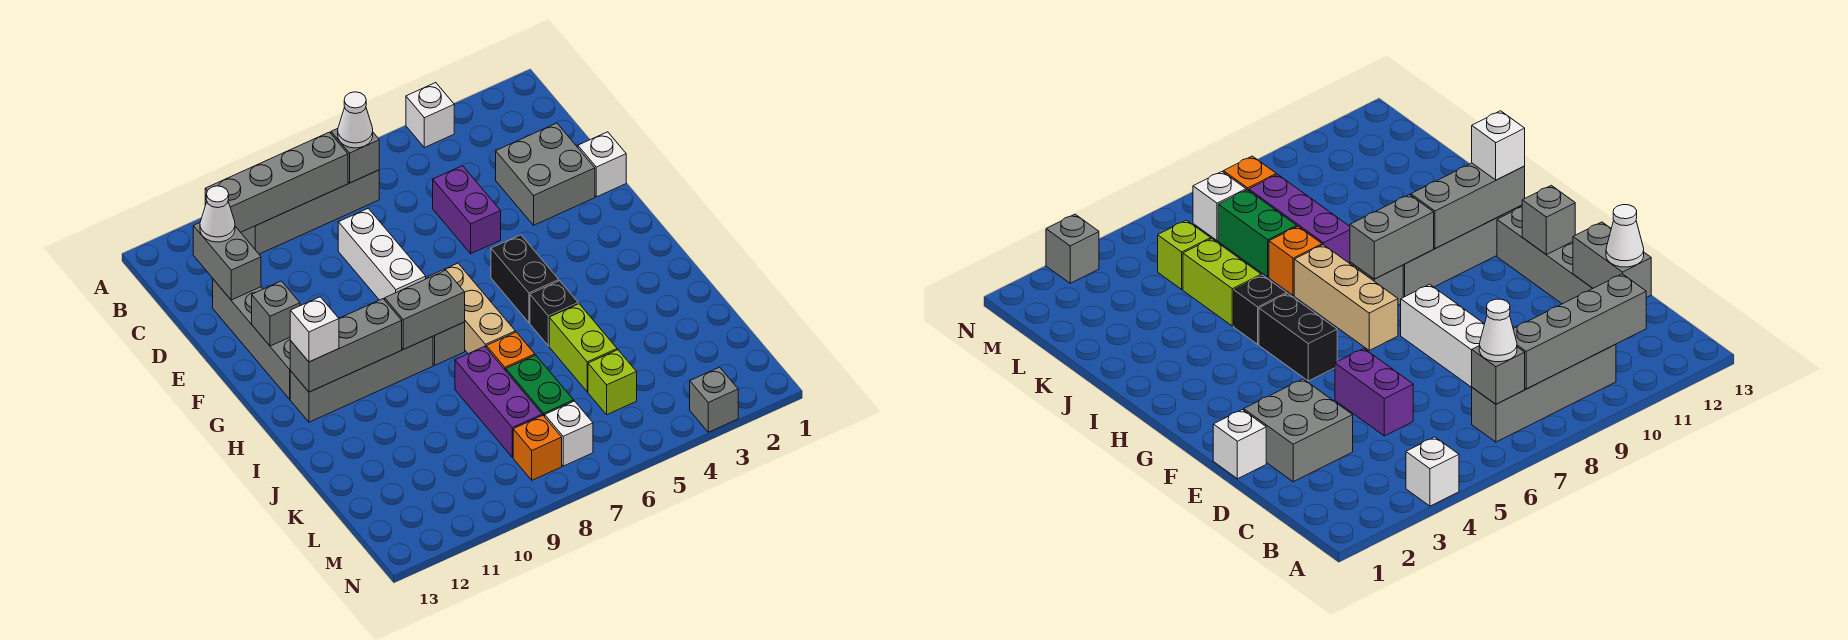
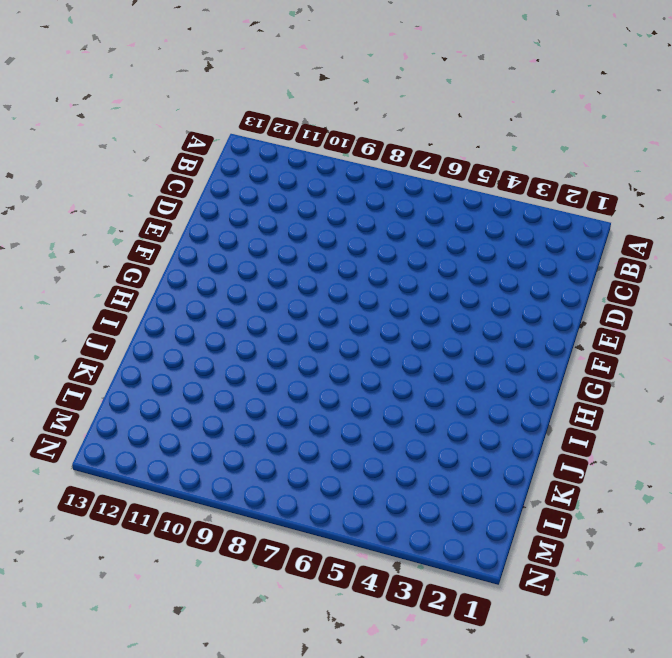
none -> white 1x1 brick [406,83,454,148]
none -> grey 1x4 brick [241,170,379,254]
none -> grey 2x2 brick [496,123,595,225]

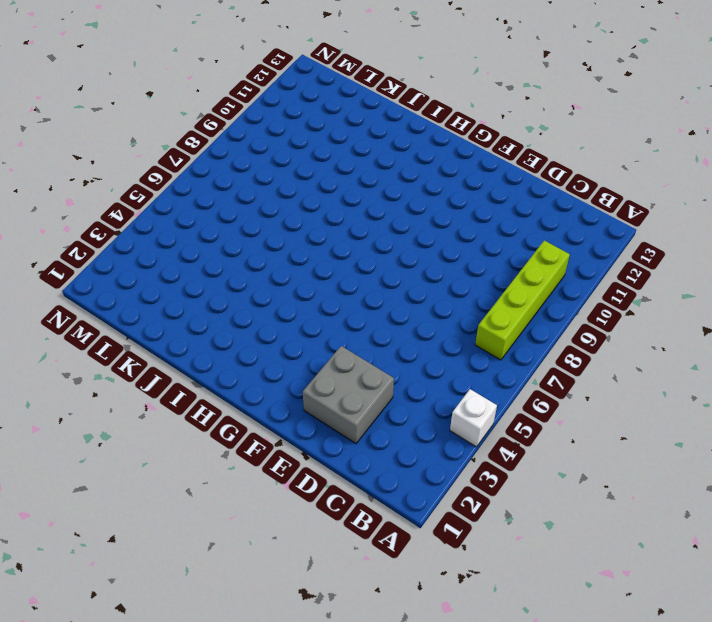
lime 1x4 brick [475,240,570,360] -> grey 1x4 brick [241,170,379,254]
none -> purple 1x2 brick [433,166,501,254]
none -> white 1x3 brick [338,208,426,300]
none -> grey 1x4 brick [213,279,291,399]

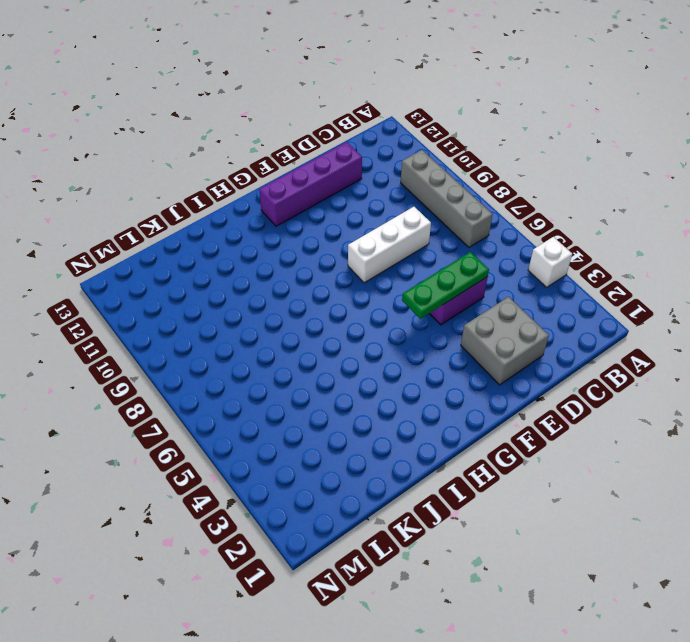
green 1x3 plate [402,252,489,319] -> none
purple 1x4 brick [259,142,362,226] -> grey 1x4 brick [213,279,291,399]
none -> white 1x1 brick [578,132,626,197]
none -> black 1x2 brick [491,235,559,323]
none -> tan 1x3 brick [428,263,515,354]

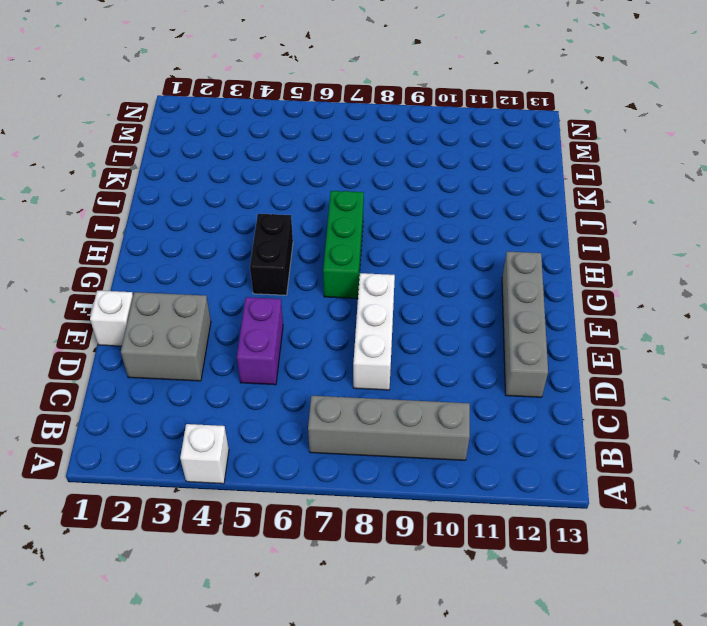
green 1x3 brick [323,191,364,298] -> tan 1x3 brick [428,263,515,354]
none -> grey 1x1 brick [433,322,465,365]
none -> grey 1x4 brick [290,336,433,422]
none -> black 1x1 brick [530,281,578,346]

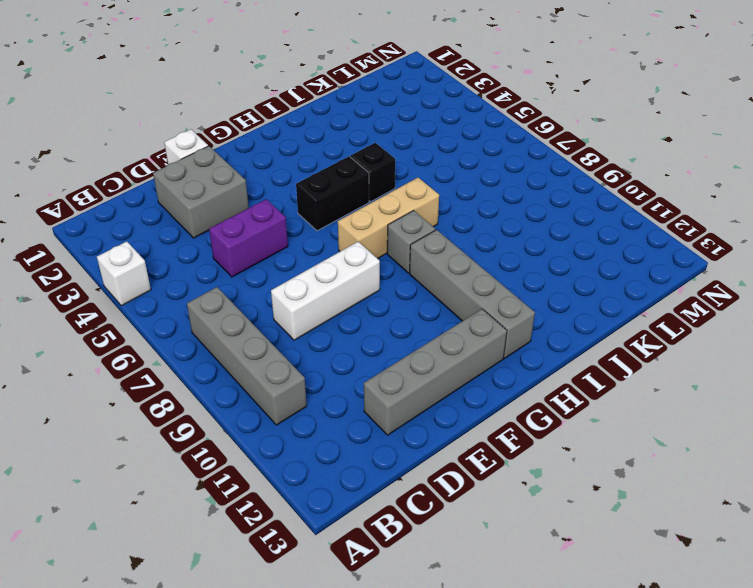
none -> lime 1x2 brick [549,304,617,392]
none -> orange 1x1 brick [486,332,535,371]
none -> purple 1x3 brick [455,346,542,457]

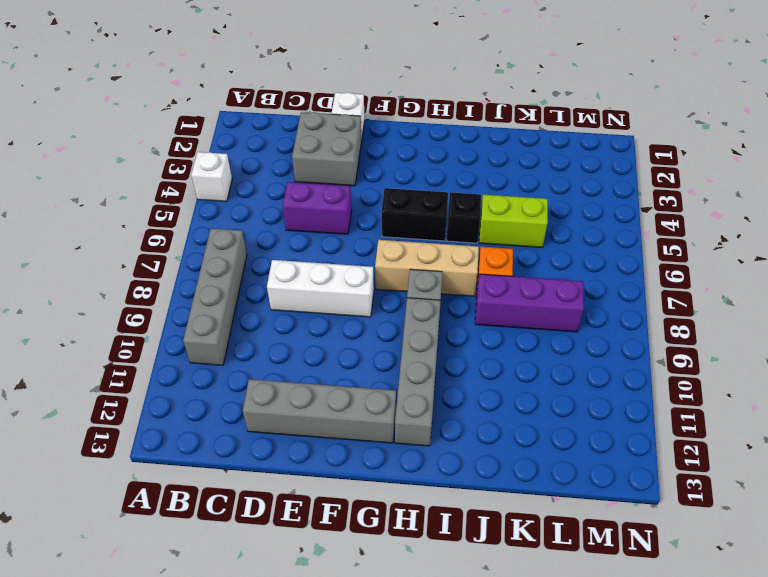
none -> green 1x2 brick [506,355,574,417]
none -> lime 1x1 brick [588,350,637,415]
none -> white 1x1 brick [545,401,593,466]

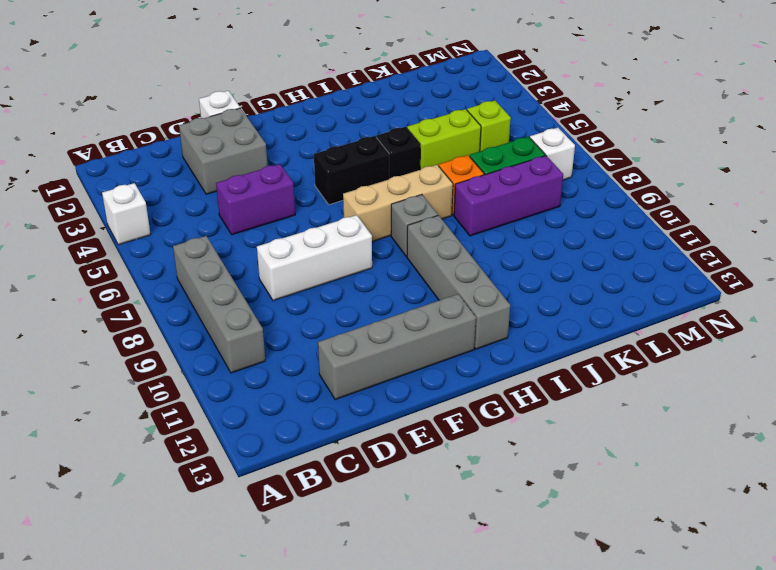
none -> orange 1x1 brick [513,415,562,480]
none -> grey 1x1 brick [690,367,738,432]
none -> grey 1x1 brick [331,128,379,183]

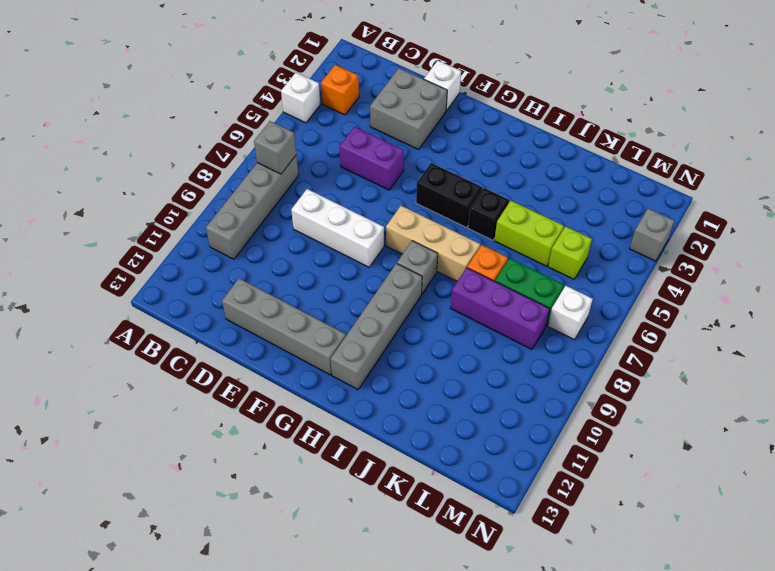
orange 1x1 brick [321,65,359,115] -> orange 1x1 brick moved to [513,415,562,480]
none -> grey 1x4 brick [205,132,348,232]
none -> grey 1x2 brick [193,223,261,300]
none -> grey 1x1 brick [252,281,300,346]

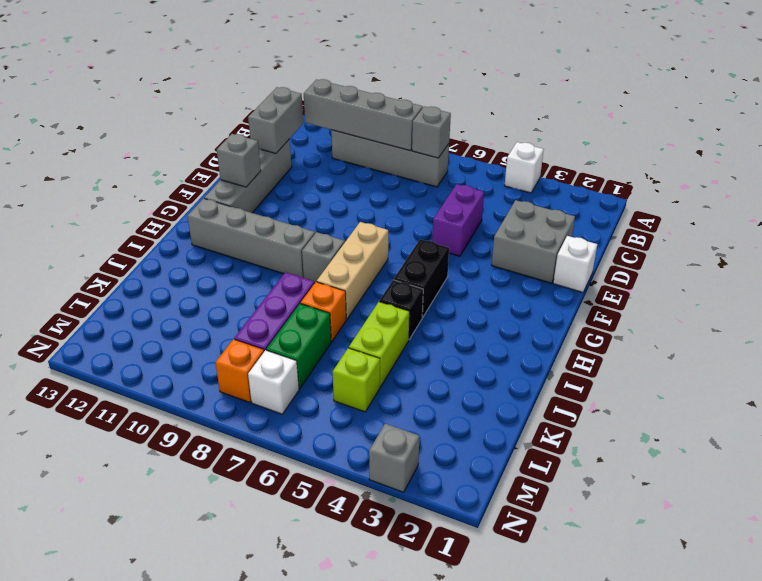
none -> white 1x3 brick [338,208,426,300]
none -> grey 1x2 brick [385,270,465,349]
none -> grey 1x3 brick [290,299,402,392]

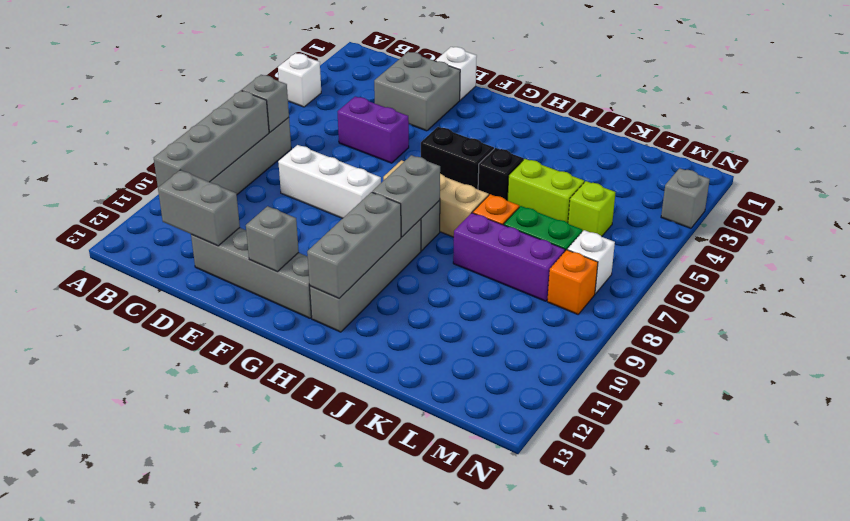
none -> white 1x1 cone [338,92,373,148]
none -> white 1x1 cone [200,186,235,242]
none -> white 1x1 brick [290,297,339,362]

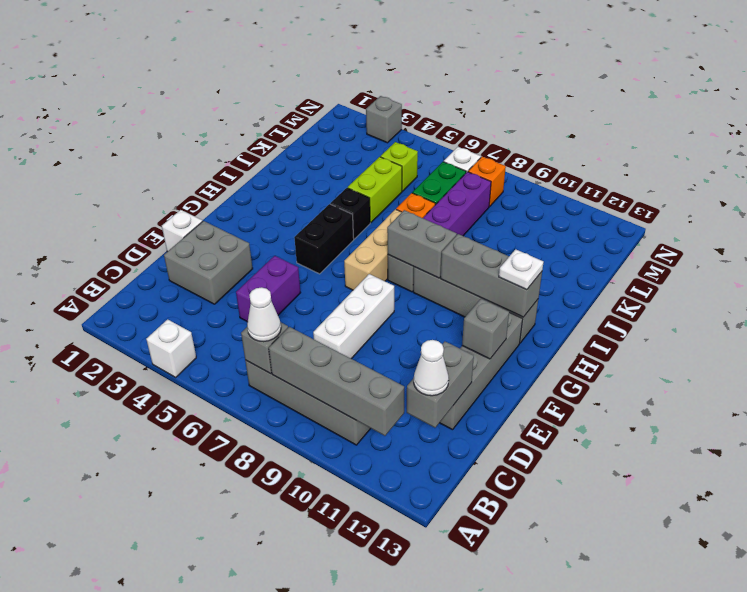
white 1x1 plate [499,249,544,290] -> white 1x1 brick [290,297,339,362]

